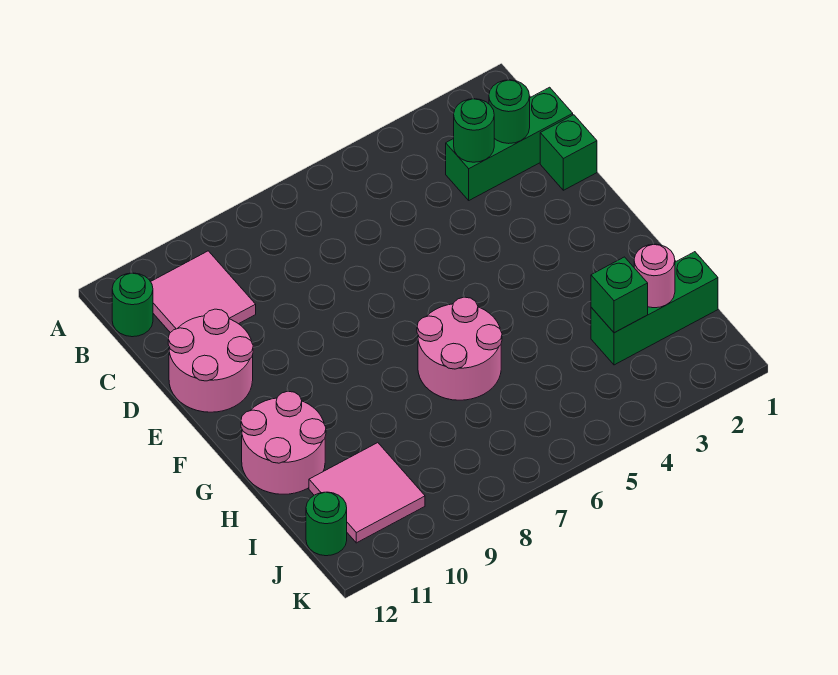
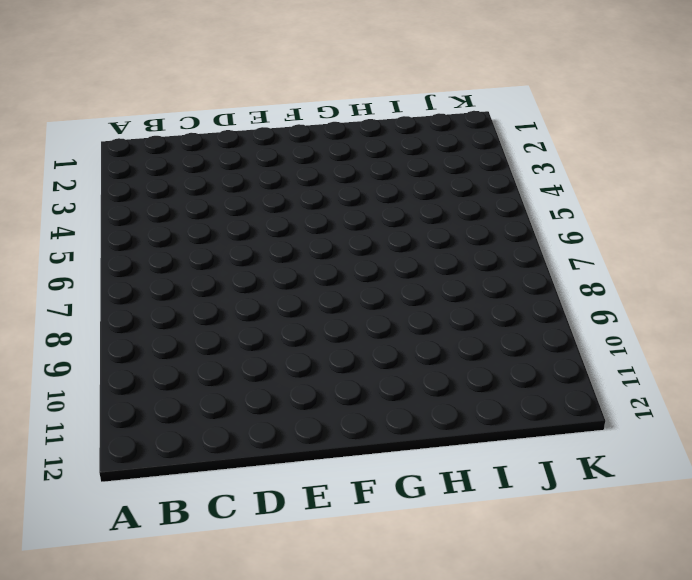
none -> pink 2x2 tile [151,251,256,333]
none -> green 1x1 round brick [112,273,153,337]
none -> green 1x3 brick [446,87,573,200]

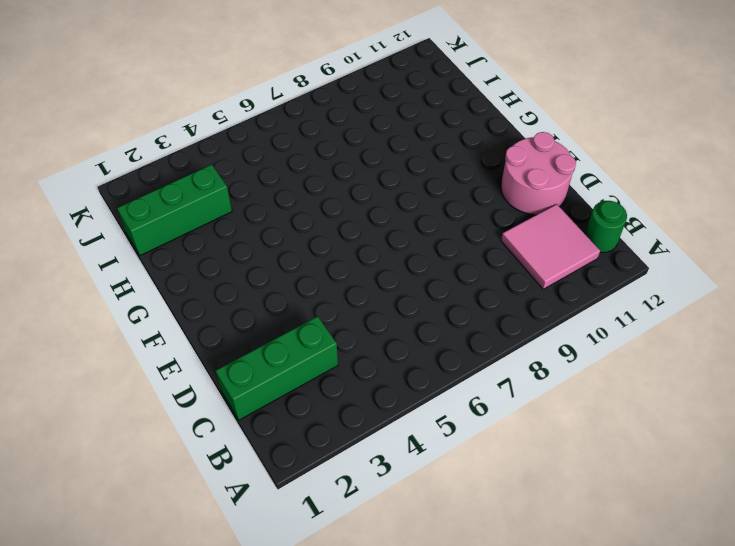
none -> green 1x1 brick [540,115,597,190]
none -> pink 2x2 round brick [417,297,502,400]
none -> pink 2x2 round brick [241,391,326,494]

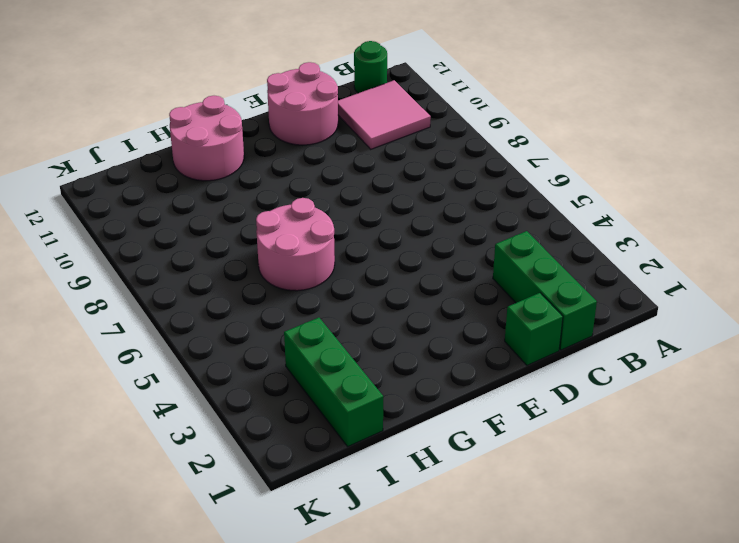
none -> pink 2x2 tile [309,443,425,543]
none -> green 1x1 round brick [306,492,347,556]
none -> green 1x1 round brick [489,80,530,144]

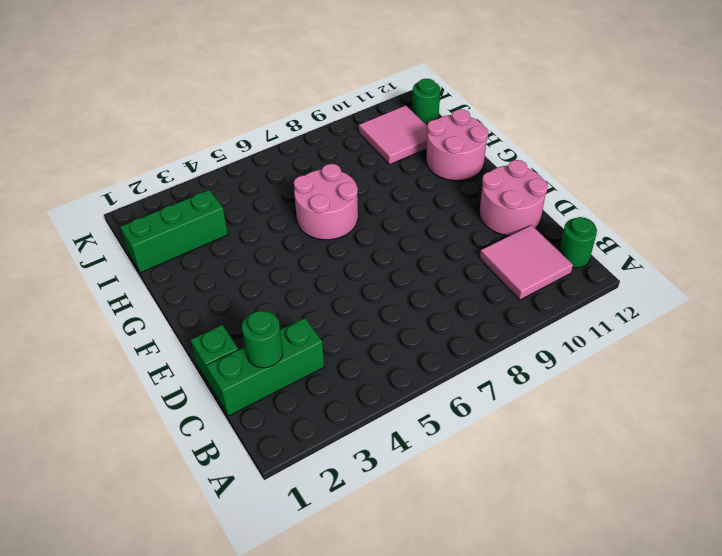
none -> green 1x1 round brick [454,99,494,162]
none -> pink 1x1 round brick [634,244,675,308]
none -> green 1x1 brick [591,257,648,333]

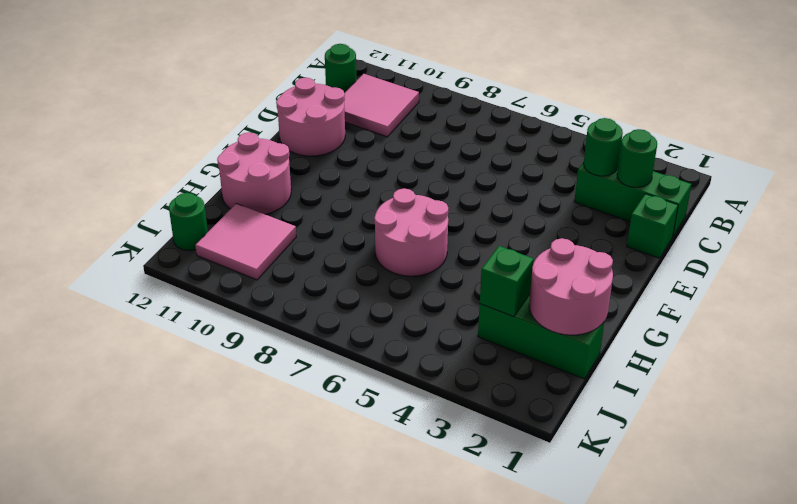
pink 2x2 round brick [529,238,613,335] -> pink 1x1 round brick [634,244,675,308]

